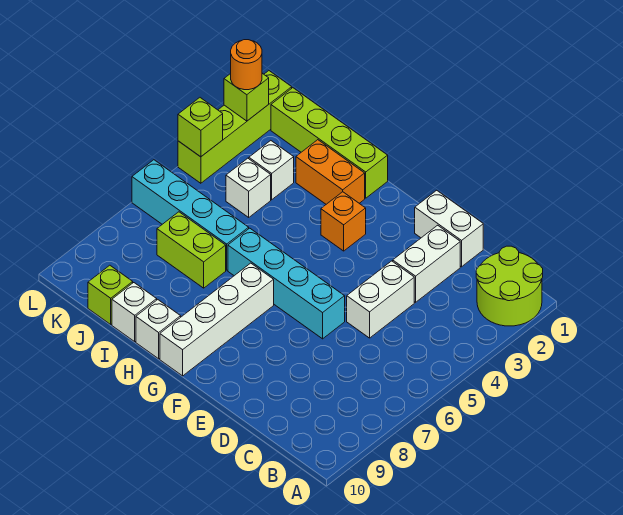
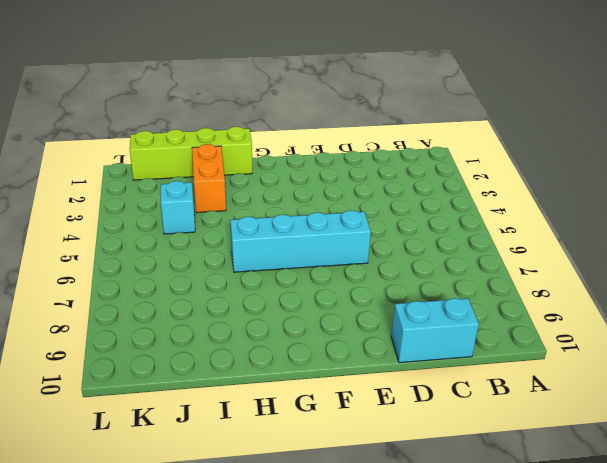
cyan 1x2 brick [391,298,479,363] -> none
orange 1x2 brick [192,144,226,213] -> orange 1x2 brick turned to [296,140,365,204]
cyan 1x1 brick [161,181,195,234] -> white 1x1 brick [226,158,271,217]
none -> lime 2x2 round brick [476,246,543,326]
none -> white 1x2 brick [415,190,483,267]
none -> white 1x2 brick [393,225,460,302]

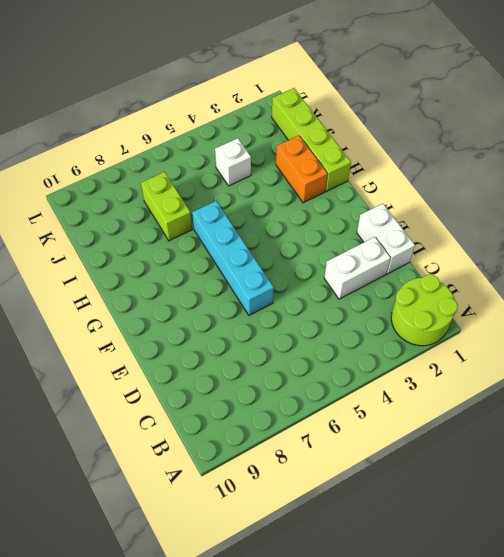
none -> white 1x2 brick [347,261,414,338]
none -> orange 1x1 brick [321,192,366,251]
none -> white 1x4 brick [160,263,274,376]

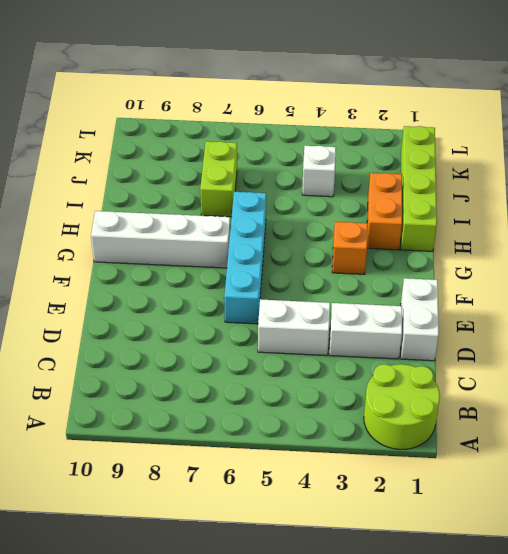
none -> white 1x1 brick [136,300,181,359]
none -> cyan 1x4 brick [132,160,249,270]
none -> white 1x1 brick [112,283,157,342]

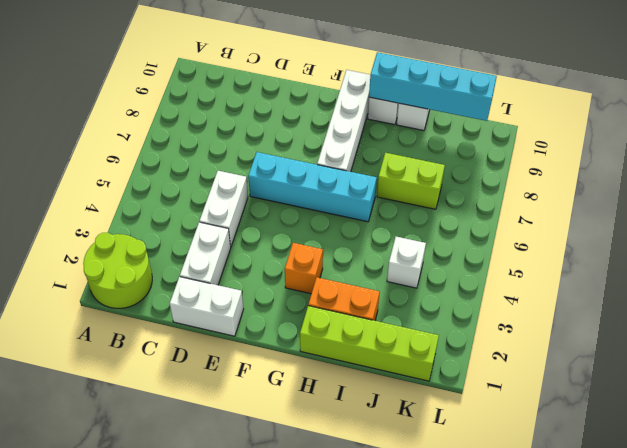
cyan 1x4 brick [369,52,497,121] -> cyan 1x4 brick moved to [132,160,249,270]
none -> white 1x1 brick [249,141,294,200]
none -> lime 1x1 brick [88,265,133,324]
none -> lime 1x4 brick [178,71,292,183]

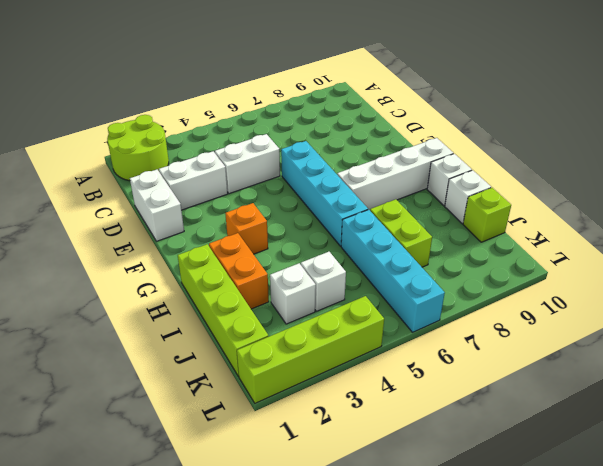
none -> lime 1x1 brick [224,73,269,121]
none -> lime 1x1 brick [178,98,223,157]
none -> orange 1x1 round brick [231,40,262,90]

